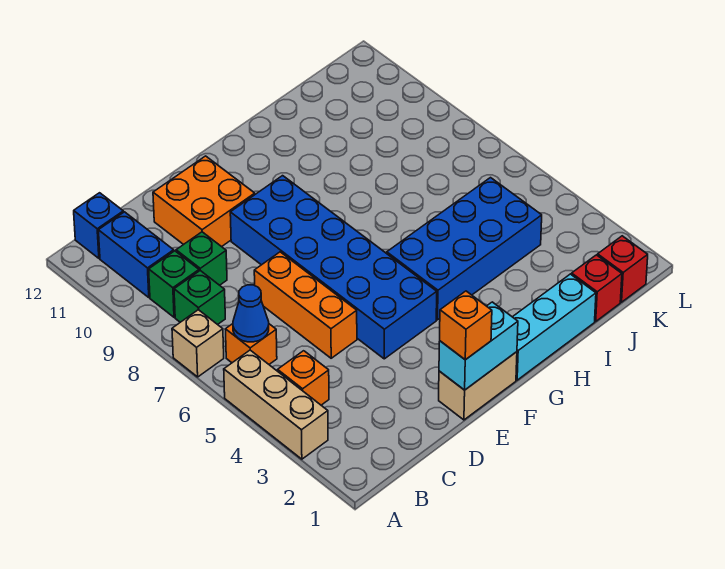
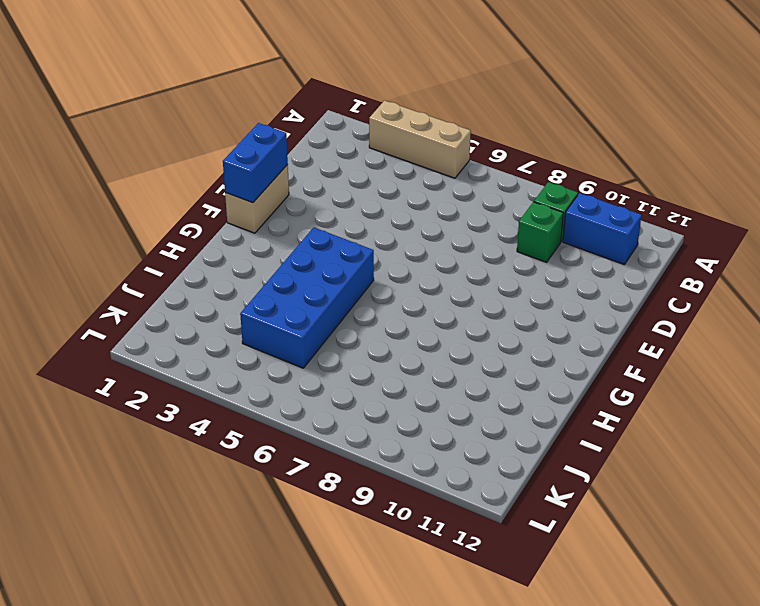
blue 1x2 brick [223,123,288,203] -> cyan 1x2 brick [439,302,518,390]
none -> tan 1x1 brick [172,310,224,377]
none -> orange 1x1 brick [278,351,329,405]
none -> orange 1x1 brick [225,324,277,364]

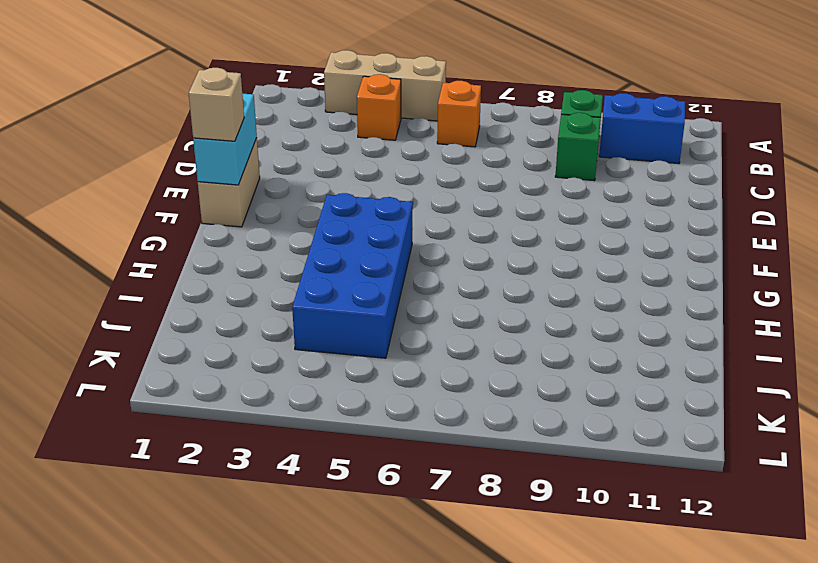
tan 1x1 brick [189,68,244,141] -> tan 1x1 brick moved to [172,310,224,377]
none -> green 1x1 brick [174,271,225,325]
none -> blue 1x1 brick [74,193,123,258]
none -> orange 1x3 brick [254,252,357,358]

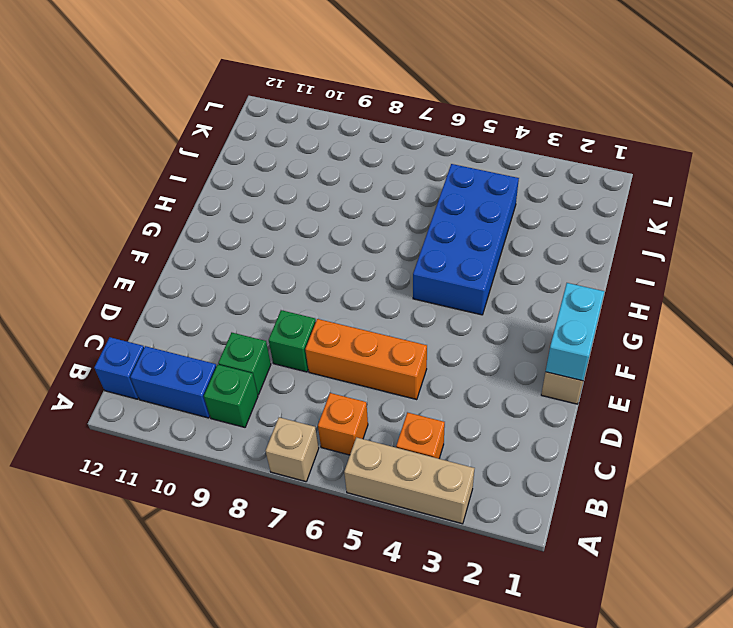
green 1x1 brick [269,310,316,372] -> green 1x1 brick moved to [174,271,225,325]
none -> orange 2x2 brick [153,156,255,247]
none -> blue 2x6 brick [230,176,437,359]
none -> cyan 1x3 brick [513,274,596,380]

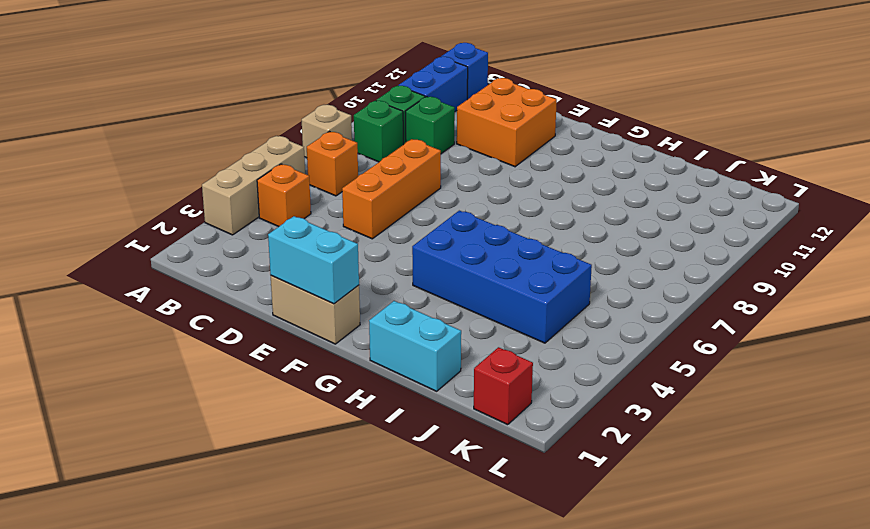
cyan 1x2 brick [369,301,461,391] -> cyan 1x3 brick [513,274,596,380]
none -> blue 2x6 brick [230,176,437,359]
none -> red 1x1 brick [572,255,622,321]
none -> blue 1x1 cone [233,285,269,342]

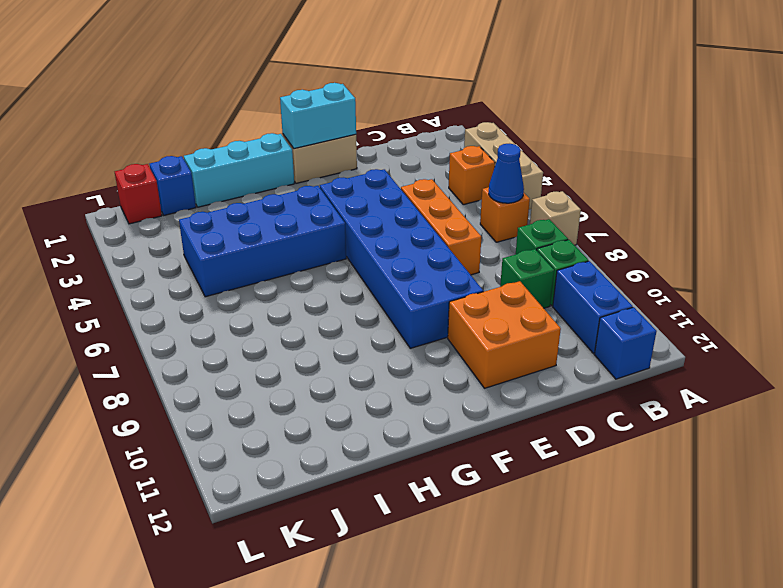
blue 1x1 brick [150,156,196,215] -> red 1x1 brick [572,255,622,321]
none -> orange 1x1 brick [440,291,492,360]

